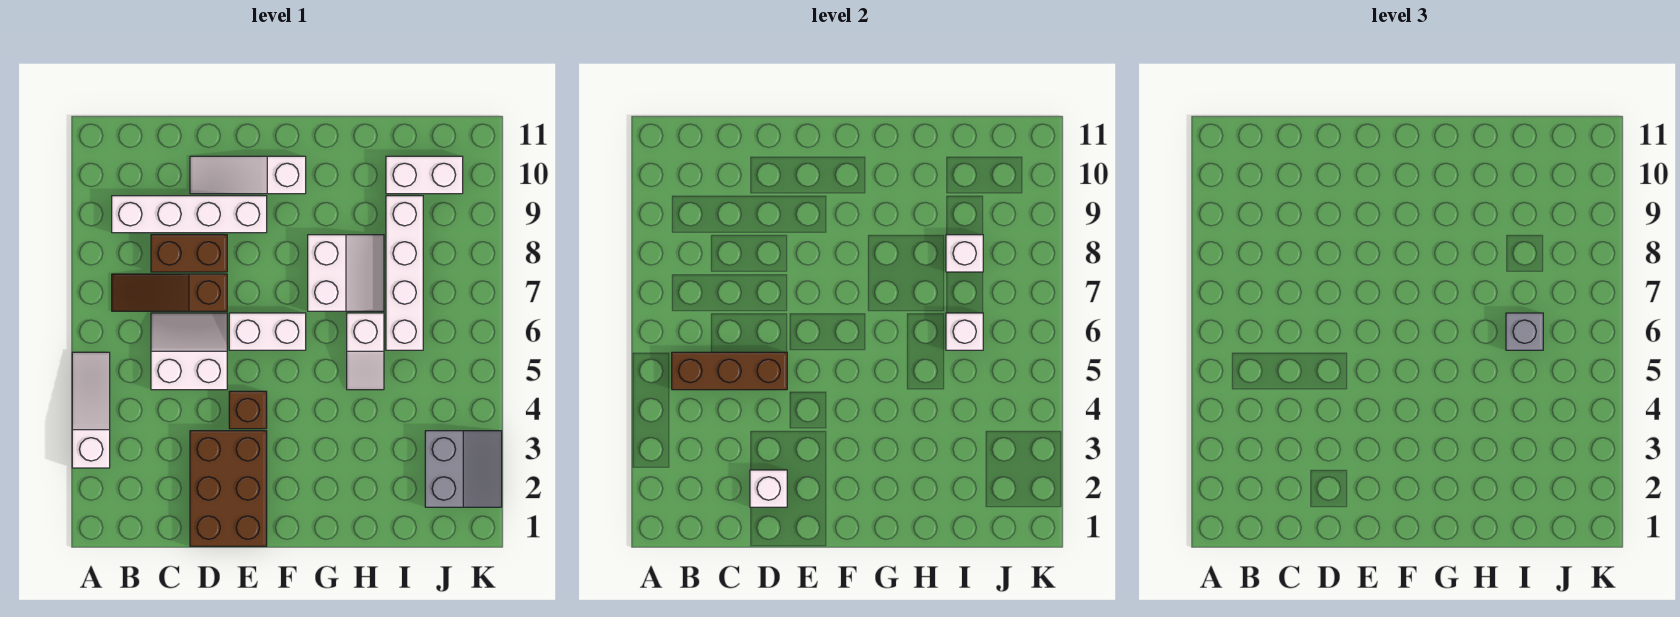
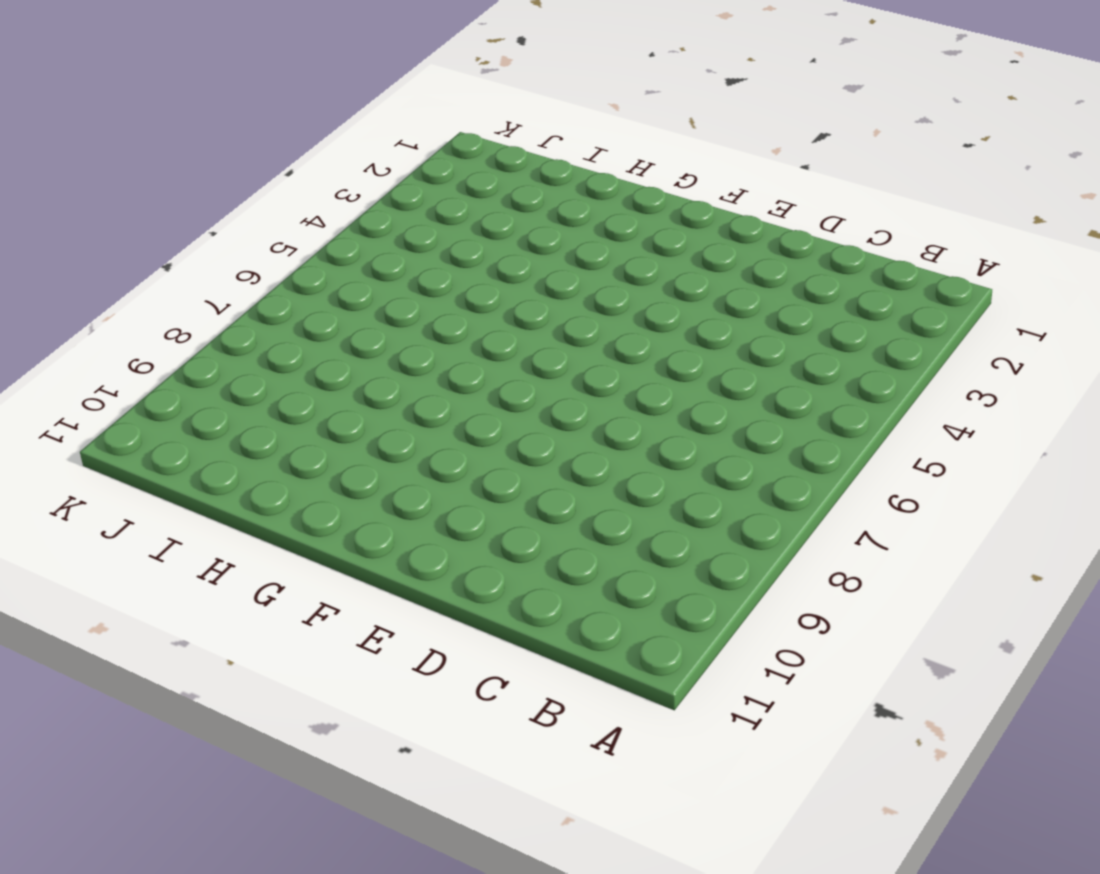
none -> white 1x3 slope [72,352,110,468]
none -> brown 1x3 slope [112,274,227,311]
none -> white 1x4 brick [112,196,267,233]

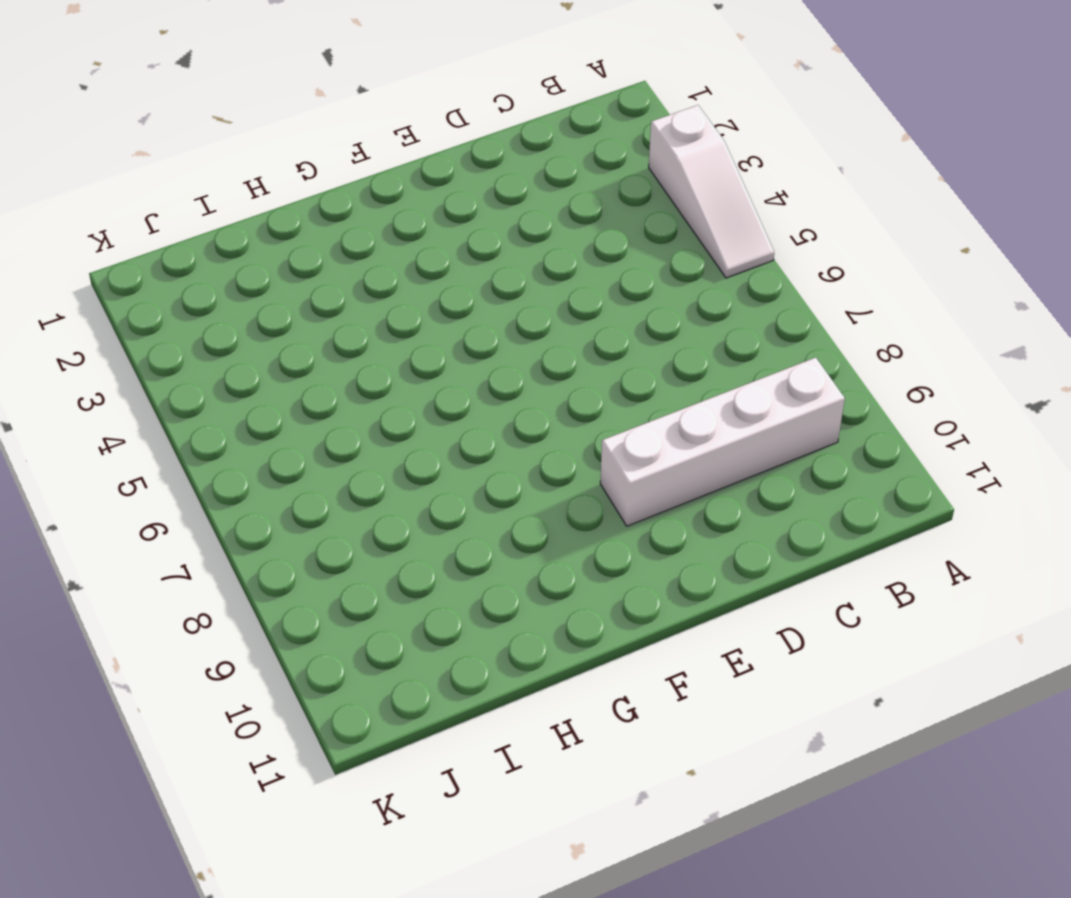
none -> brown 1x3 slope [112,274,227,311]
none -> white 2x2 slope [151,313,227,390]
none -> brown 1x2 brick [151,235,227,272]

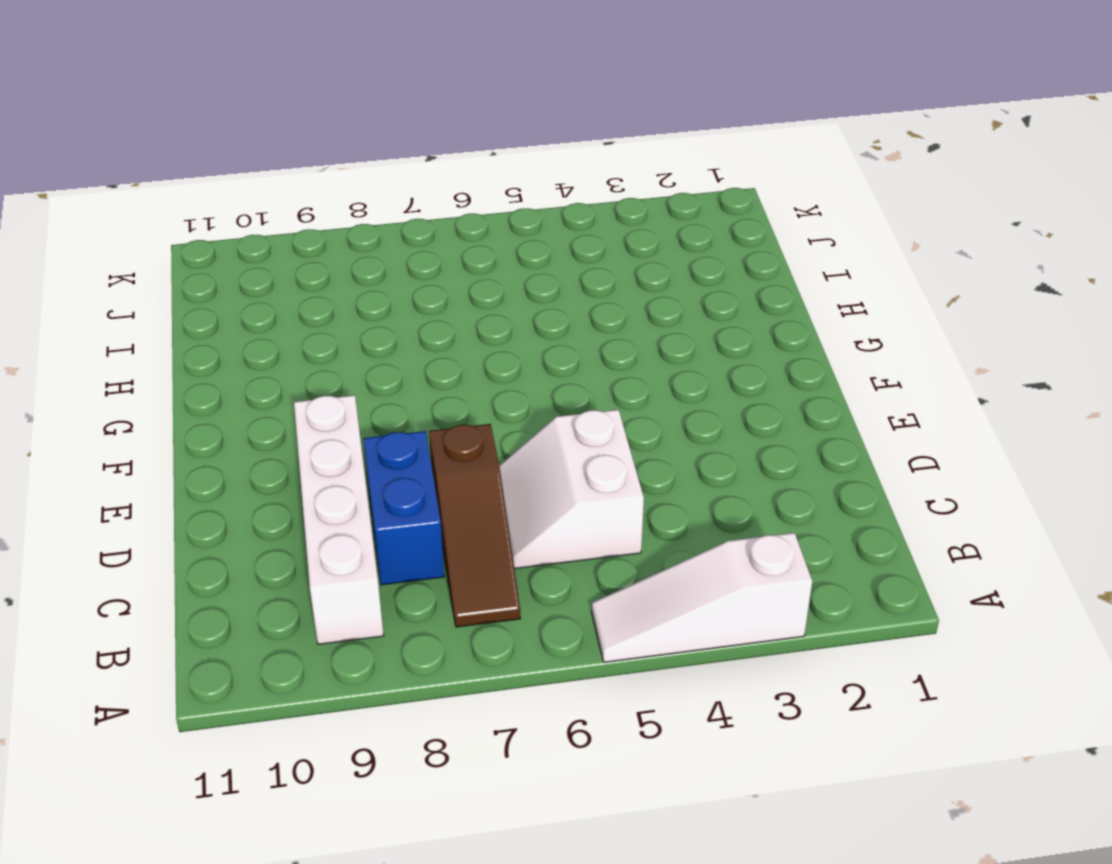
blue 1x2 brick [364,431,444,585] -> brown 1x2 brick [151,235,227,272]
none -> brown 2x3 brick [190,431,267,546]
none -> white 1x3 slope [190,156,306,194]
none -> brown 1x1 brick [229,391,267,429]

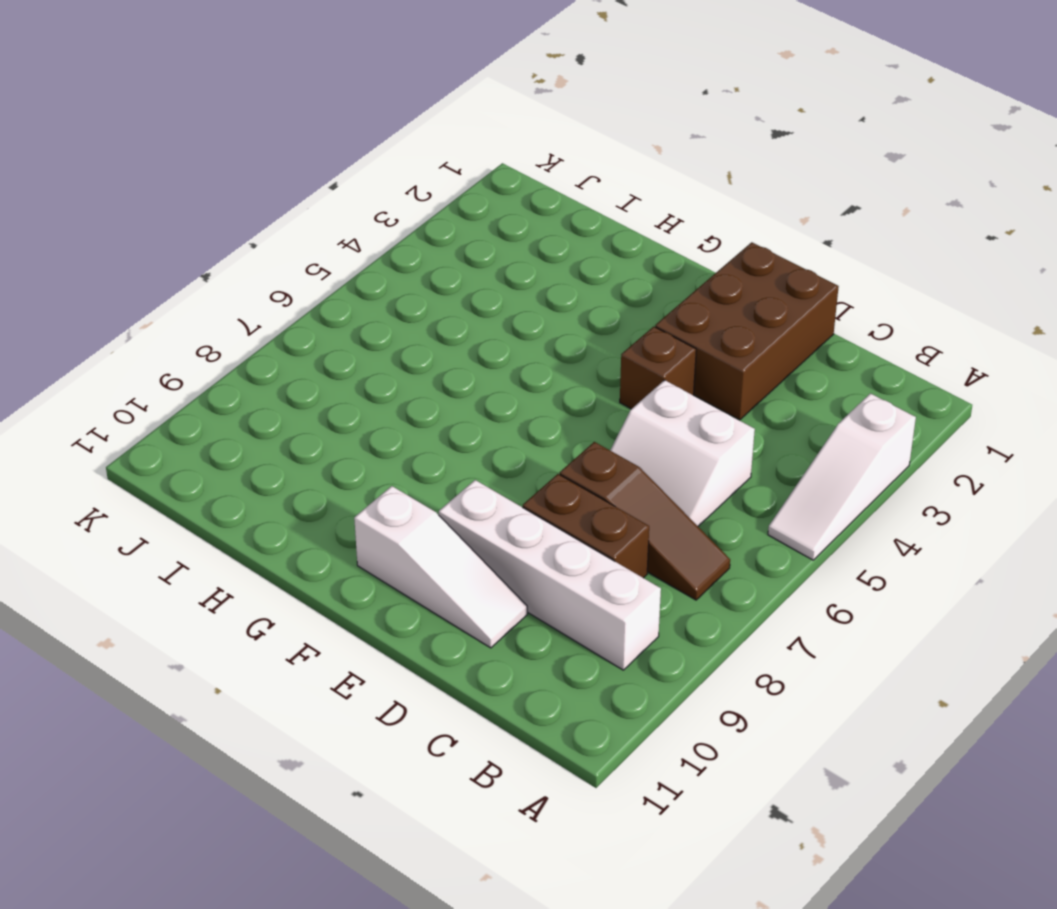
none -> white 1x2 brick [229,313,306,350]
none -> white 2x2 slope [308,235,384,311]
none -> white 1x2 slope [347,313,384,390]

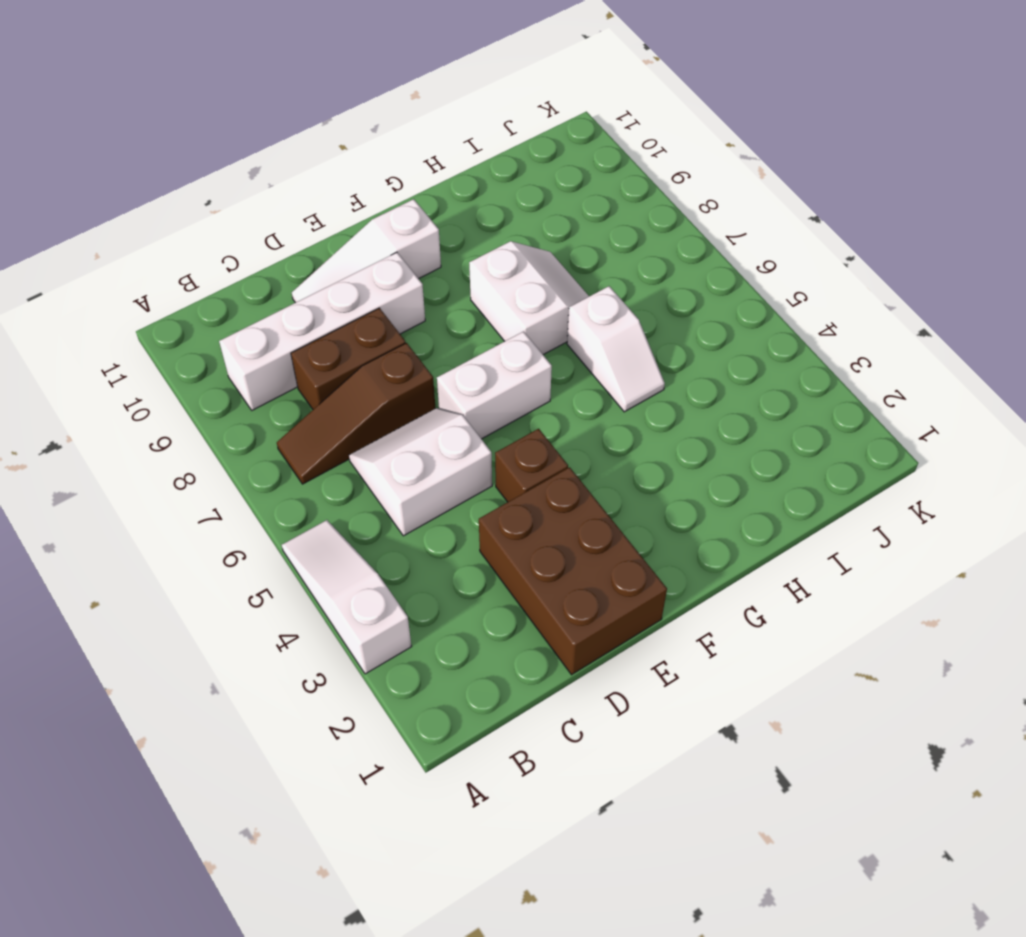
none -> white 1x4 brick [386,196,423,350]
none -> white 1x2 brick [386,156,463,194]
none -> grey 2x2 slope [425,431,502,507]

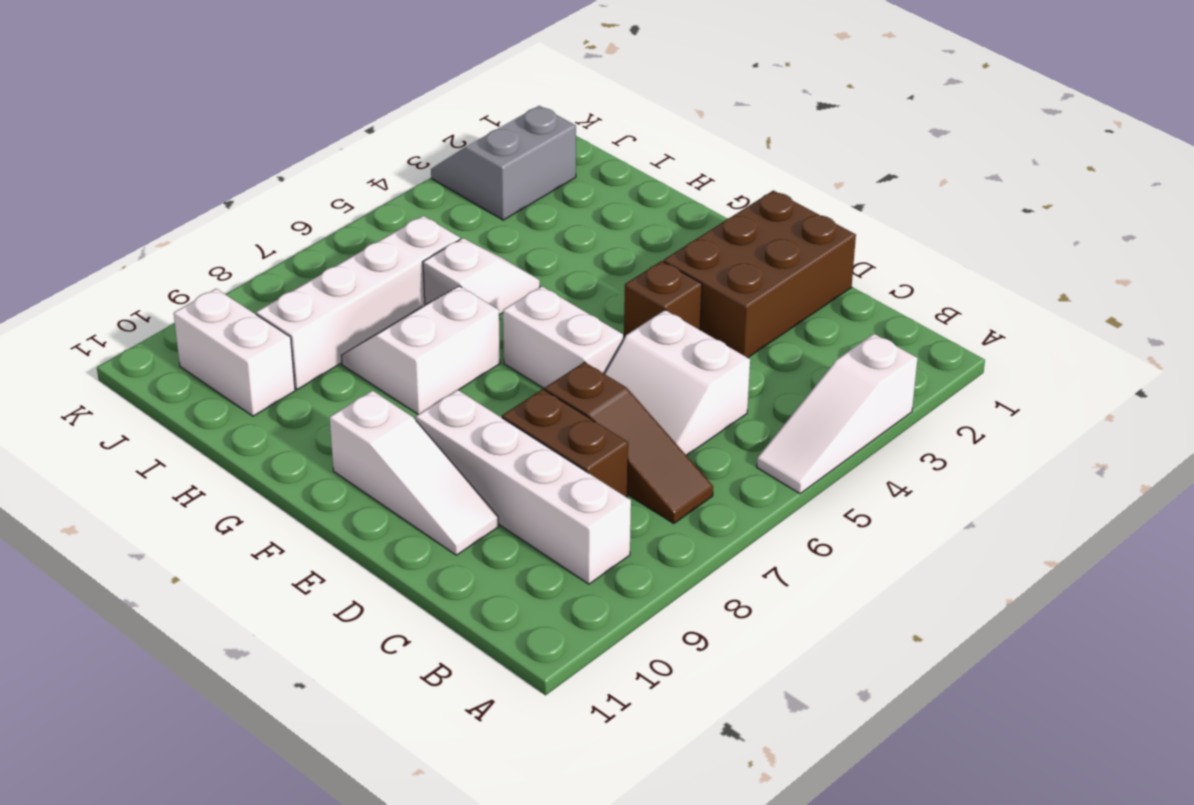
none -> brown 1x3 brick [672,352,787,390]
none -> white 1x1 brick [750,470,787,507]
none -> white 1x1 brick [946,313,983,350]

